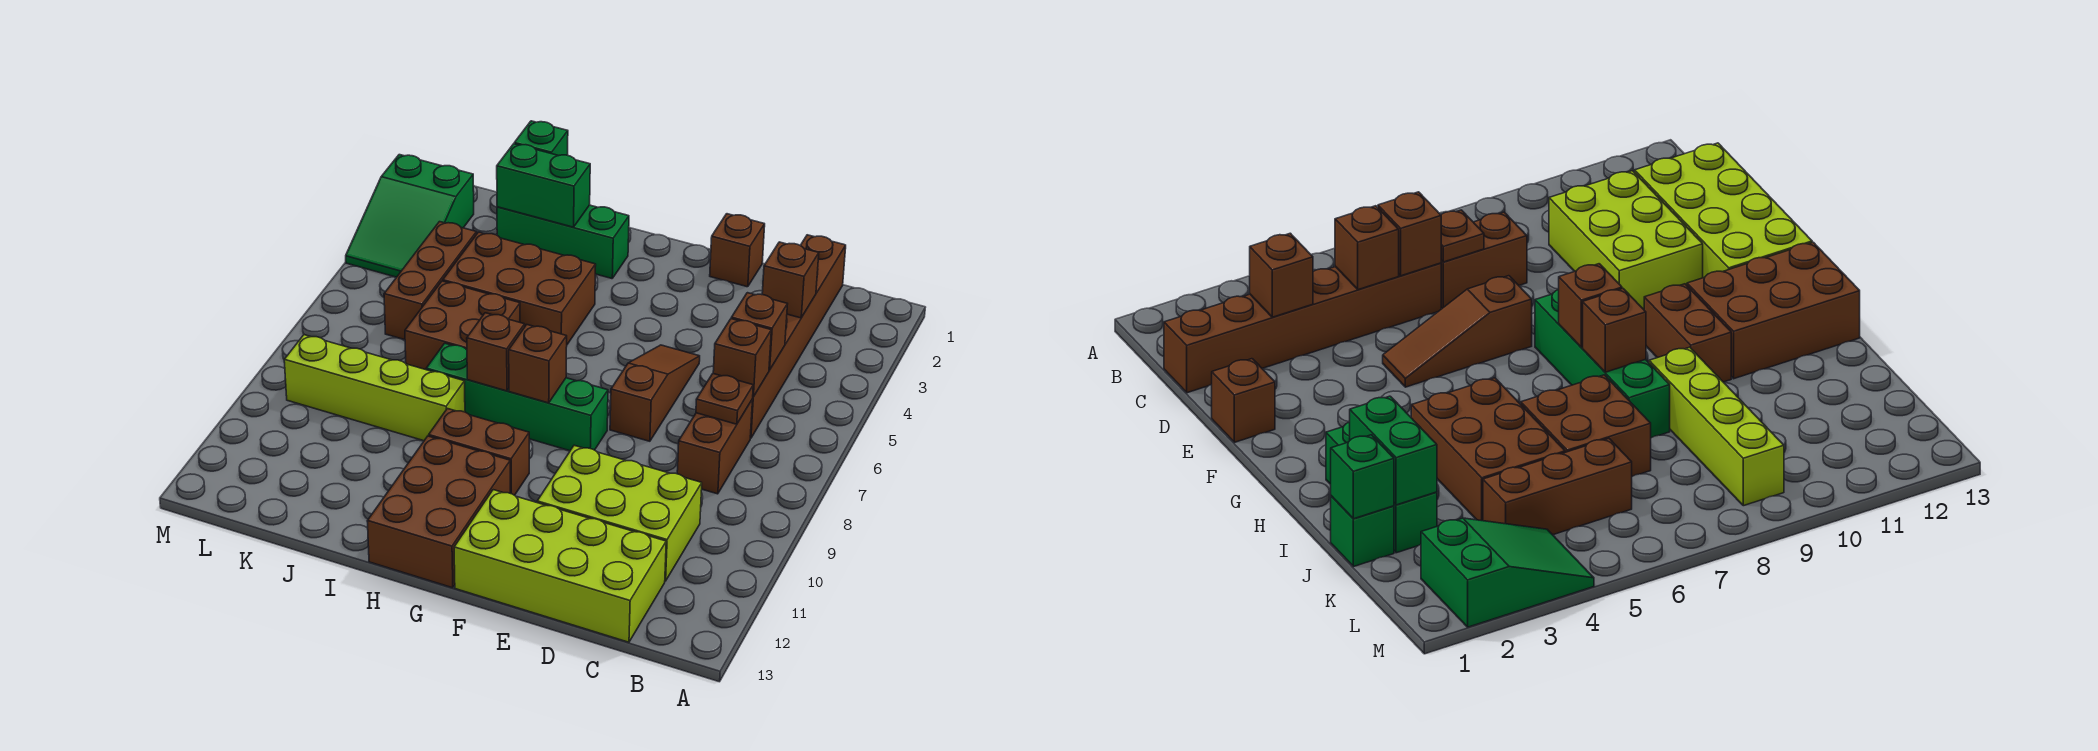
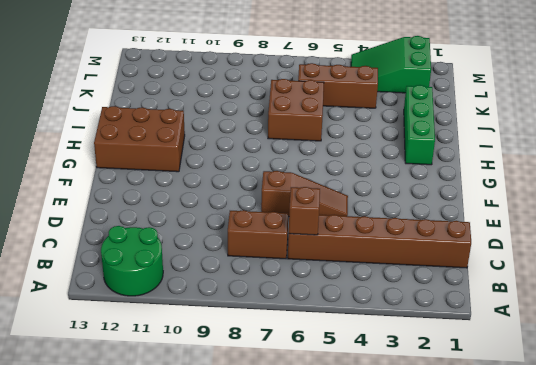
green 2x2 round brick [101,226,163,296] -> none
none -> lime 2x3 brick [537,445,702,581]
none -> lime 2x4 brick [454,490,666,642]
none -> brown 1x1 brick [710,214,765,287]

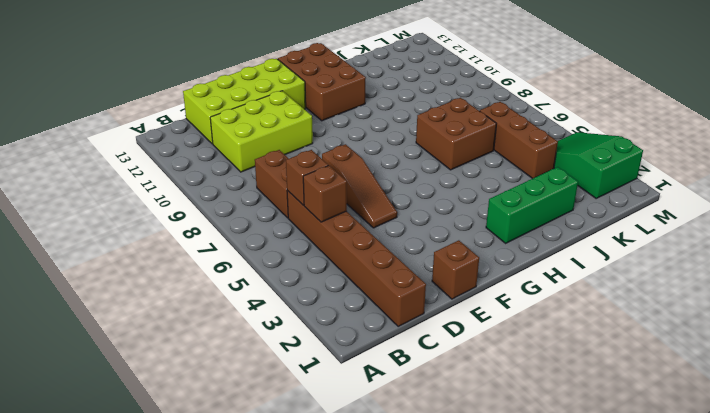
none -> green 1x4 brick [426,343,608,451]
none -> brown 1x2 brick [429,409,529,495]
none -> brown 2x3 brick [443,232,596,344]

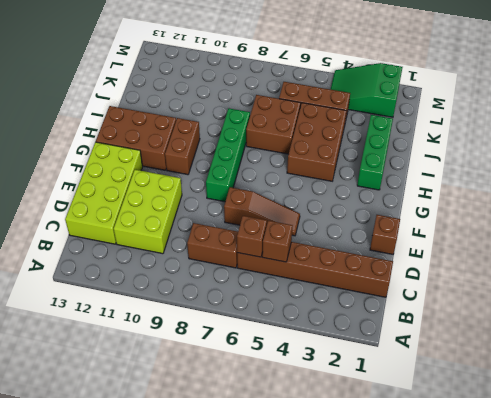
none -> lime 1x4 brick [284,335,465,441]
none -> green 1x1 brick [1331,496,1394,567]
none -> brown 1x1 brick [762,242,819,318]

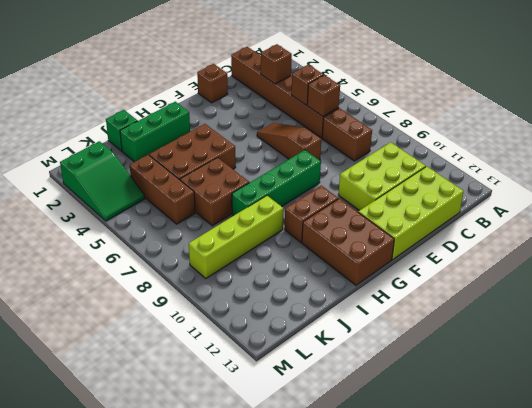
none -> brown 1x1 plate [696,374,753,424]
none -> brown 1x1 brick [509,325,567,403]
none -> brown 1x1 brick [467,313,525,391]

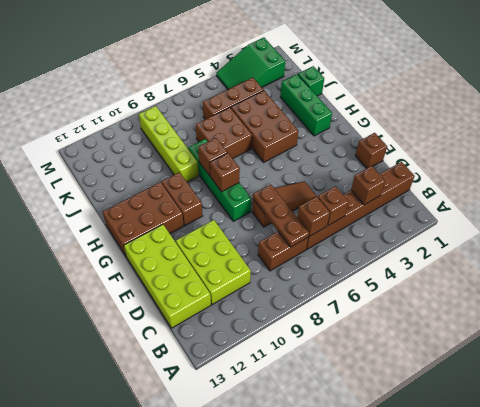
brown 1x3 plate [253,184,309,247] -> brown 1x1 plate [696,374,753,424]
none -> green 1x2 brick [497,144,590,227]
none -> green 1x1 brick [514,121,568,156]

